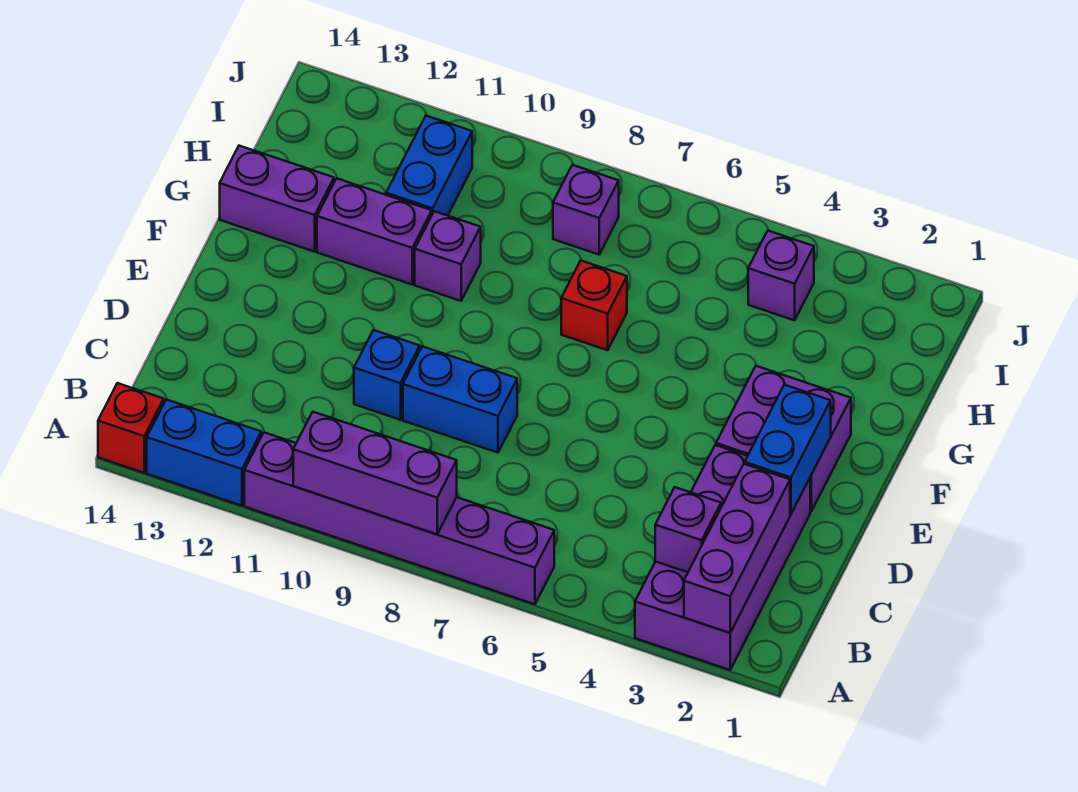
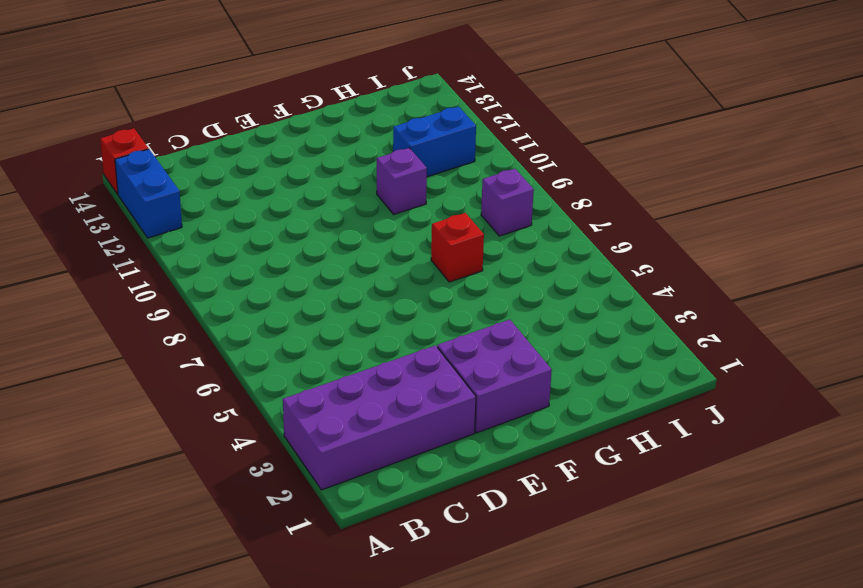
none -> purple 1x6 brick [244,433,554,604]
none -> blue 1x2 brick [403,346,517,453]
none -> blue 1x1 brick [354,330,420,420]

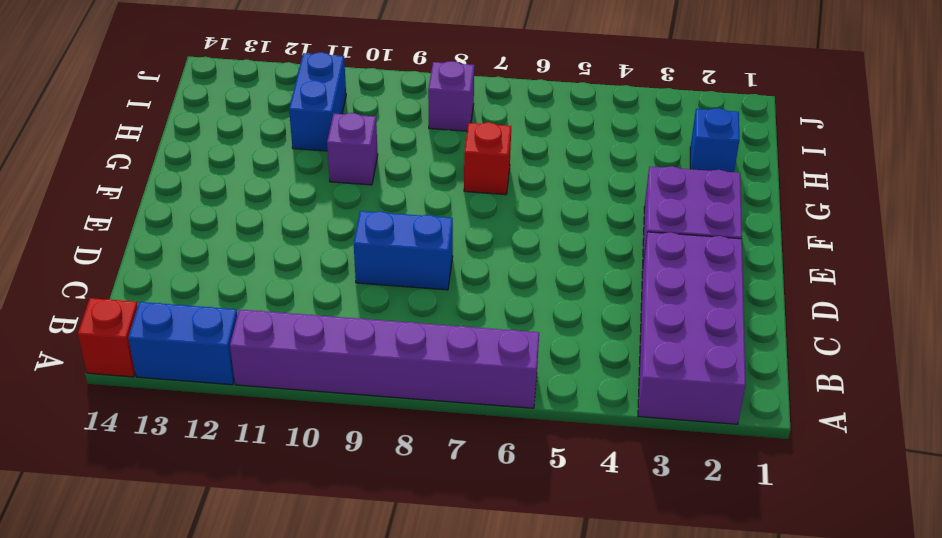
blue 1x1 brick [690,108,739,172] -> blue 1x1 brick moved to [354,330,420,420]
none -> purple 1x2 brick [317,178,432,284]
none -> purple 1x2 brick [220,146,334,252]
none -> purple 1x1 brick [748,231,814,320]

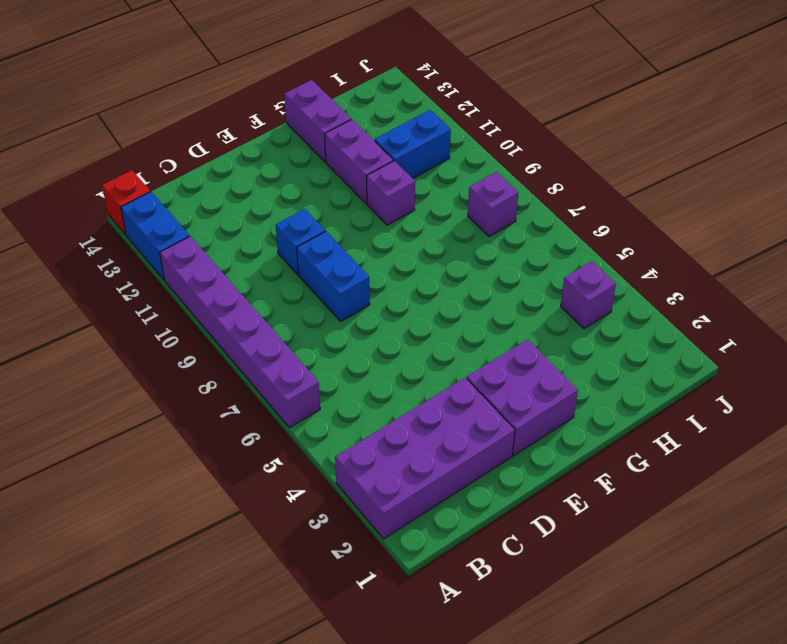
none -> red 1x1 brick [561,261,627,350]
none -> purple 1x3 brick [684,464,790,633]
none -> purple 1x3 brick [293,412,457,534]

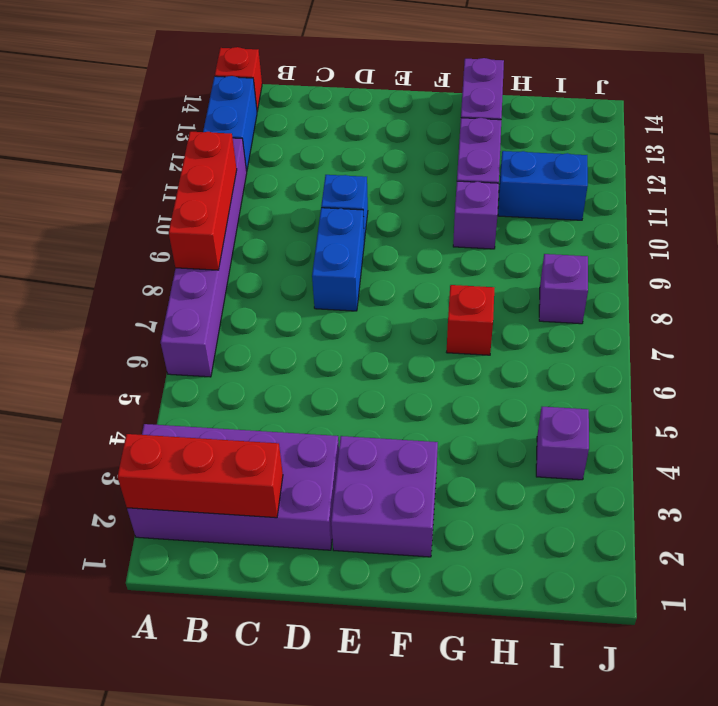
red 1x3 brick [117,434,283,518] -> purple 1x3 brick [684,464,790,633]
red 1x3 brick [169,132,237,270] -> purple 1x3 brick [293,412,457,534]
none -> purple 1x1 brick [655,487,721,572]
none -> blue 1x2 brick [745,385,831,514]

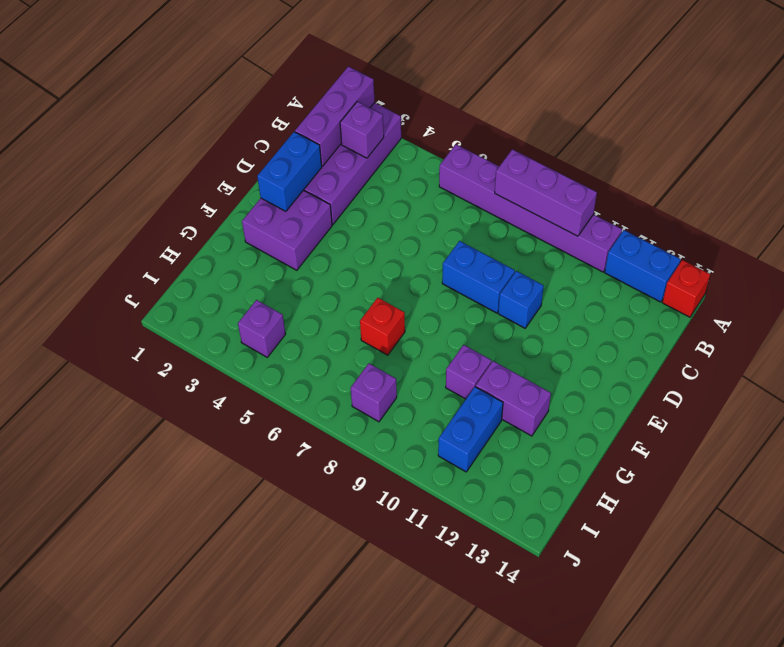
none -> purple 1x2 brick [220,146,334,252]

